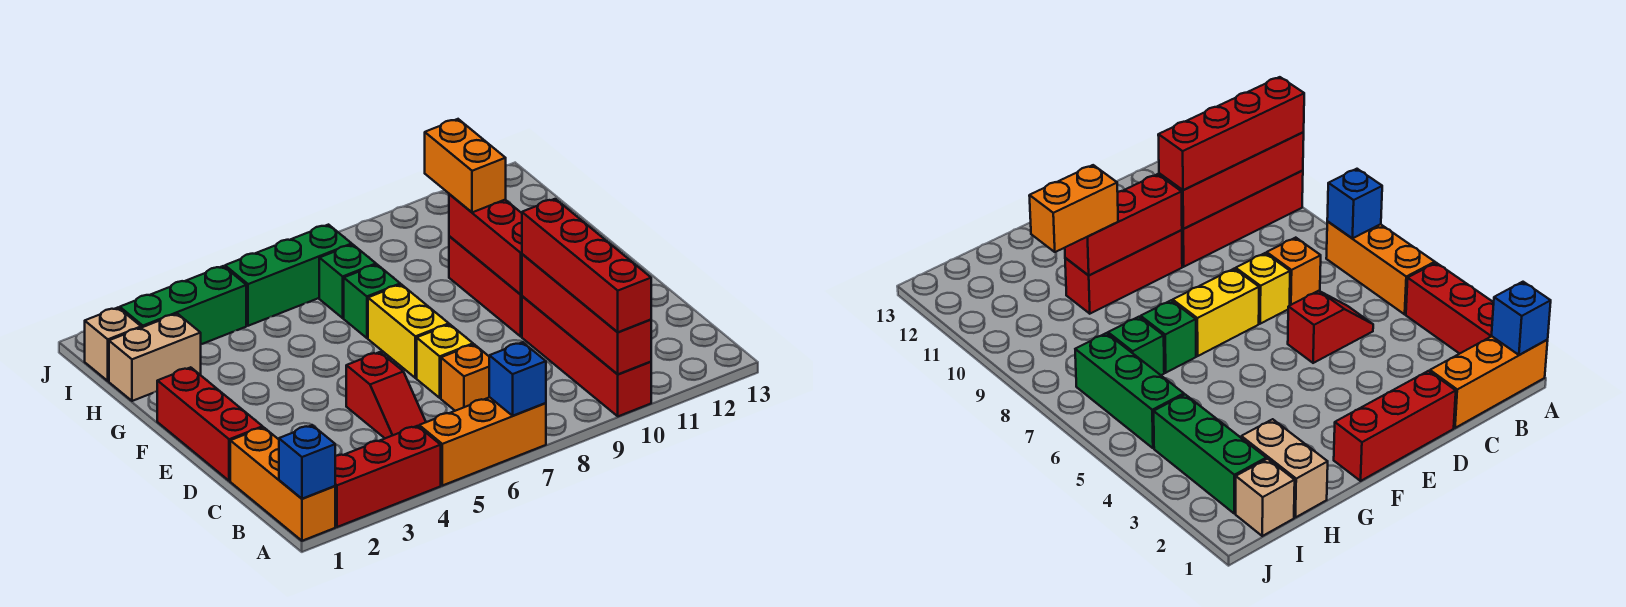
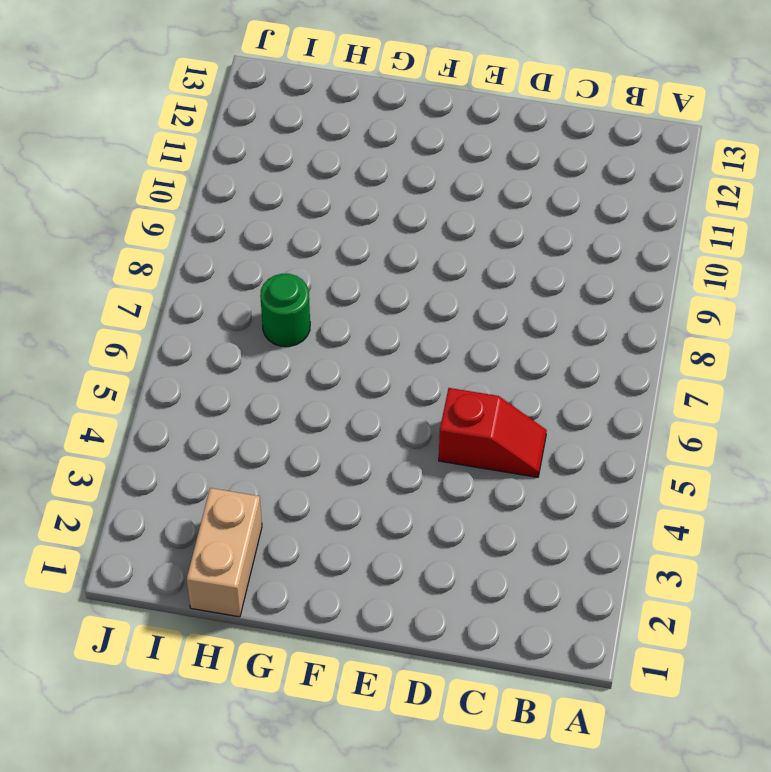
green 1x1 round brick [260,274,310,347] -> green 1x1 brick [319,245,376,318]
none -> orange 1x3 brick [230,427,335,541]
none -> red 1x3 brick [335,426,441,527]
none -> orange 1x3 brick [419,397,546,486]

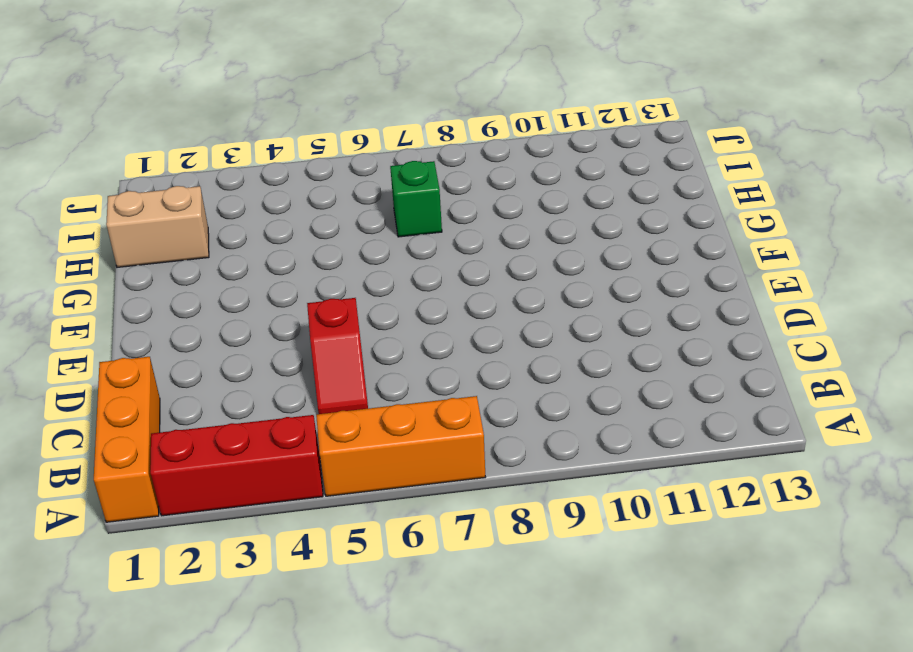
none -> red 1x4 brick [522,296,651,416]
none -> orange 1x1 brick [441,344,489,411]
none -> red 1x3 brick [157,367,263,481]

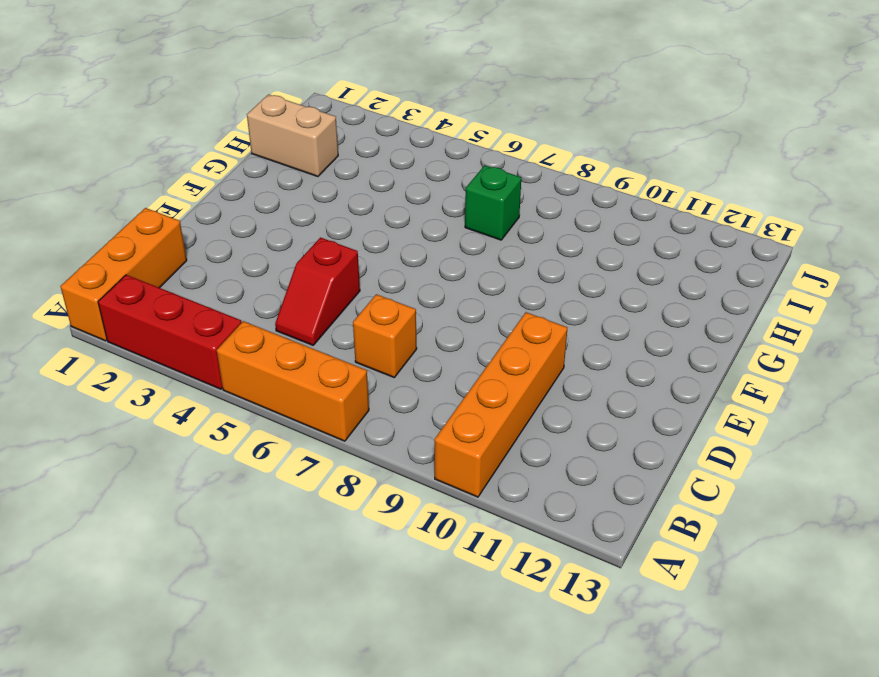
orange 1x4 brick [435,312,567,497] -> red 1x4 brick [522,296,651,416]
none -> red 1x3 brick [157,367,263,481]
none -> yellow 1x1 brick [417,325,473,398]
none -> yellow 1x2 brick [368,284,449,378]

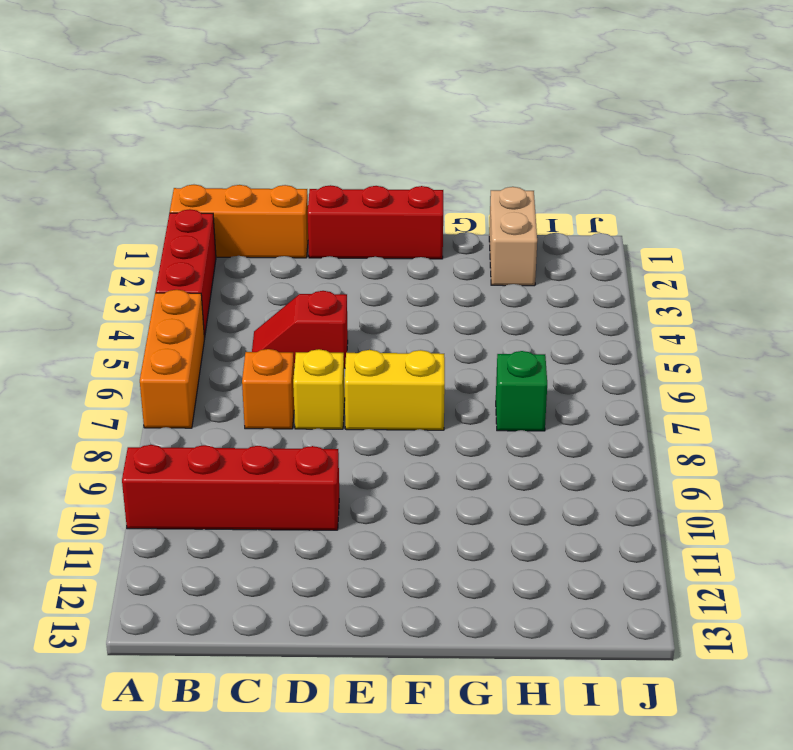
none -> red 1x3 brick [449,236,522,336]
none -> green 1x1 brick [344,265,400,338]
none -> tan 1x1 brick [85,308,141,381]

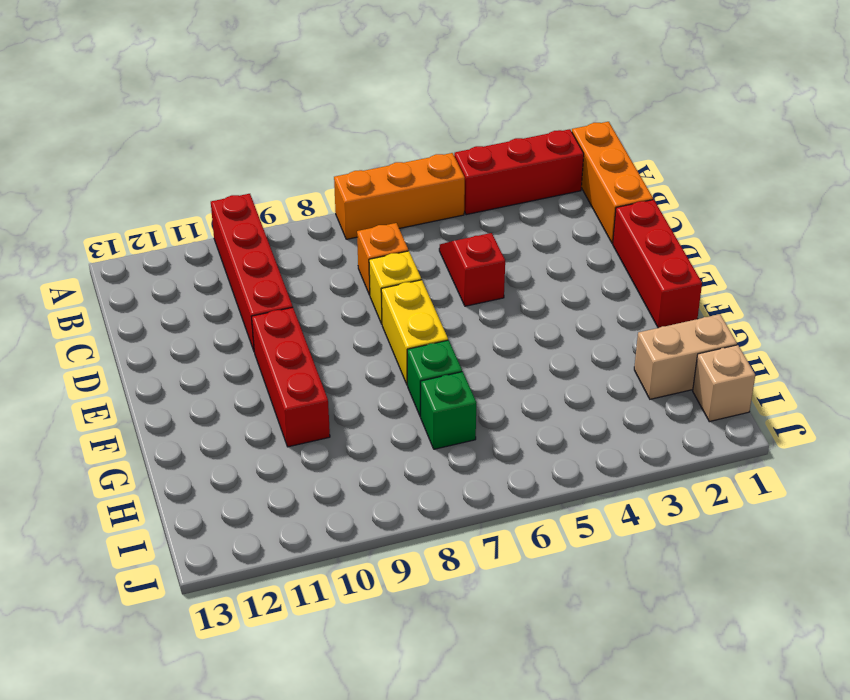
none -> green 1x3 brick [120,266,246,344]
none -> green 1x3 brick [225,225,352,326]
none -> blue 1x1 brick [279,425,335,499]

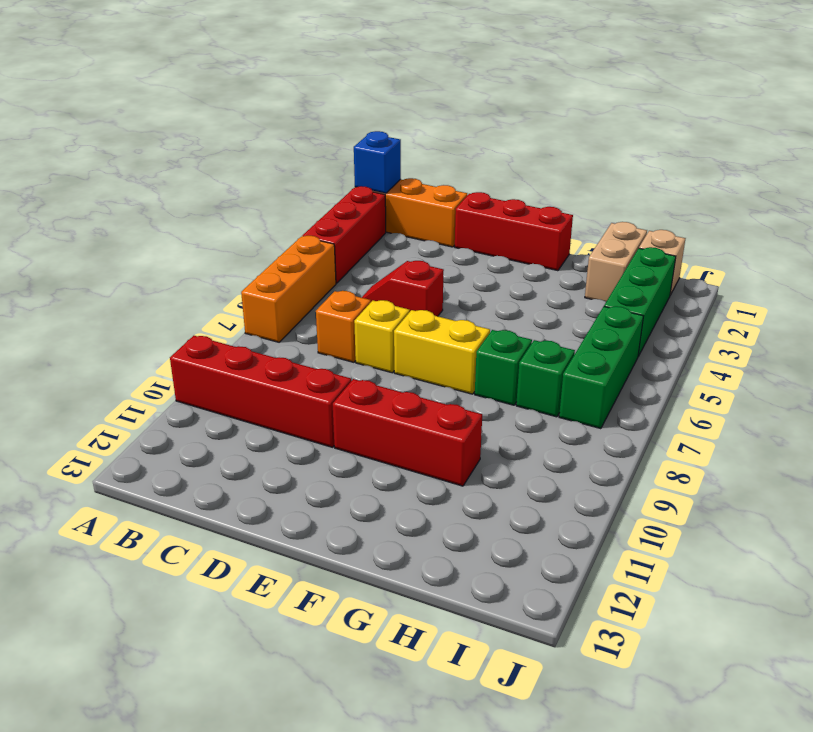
none -> blue 1x1 brick [489,342,546,416]
none -> red 1x4 brick [522,254,651,374]
none -> red 1x3 brick [449,194,522,294]

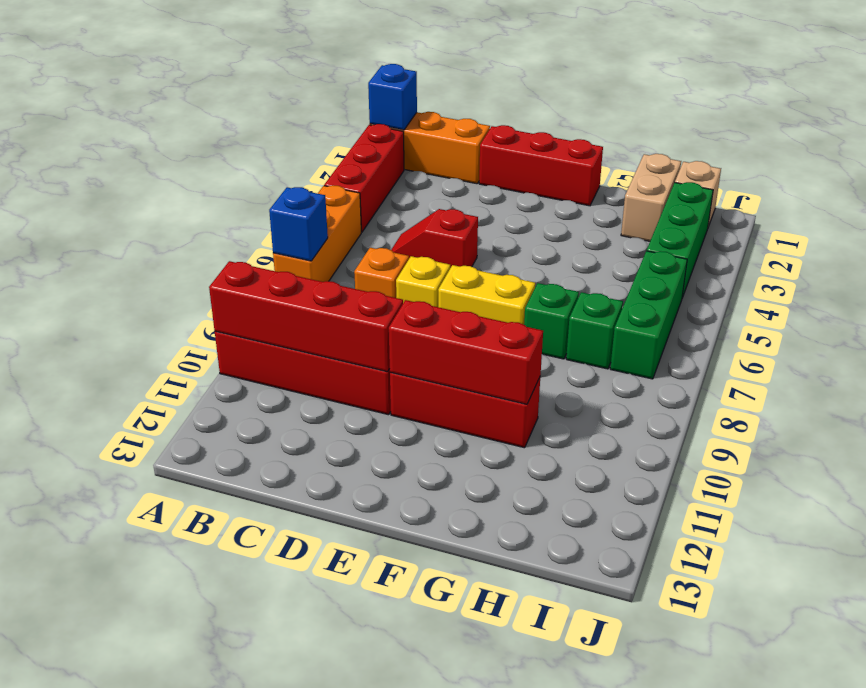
none -> red 1x4 brick [522,199,651,332]
none -> orange 1x2 brick [425,119,506,212]

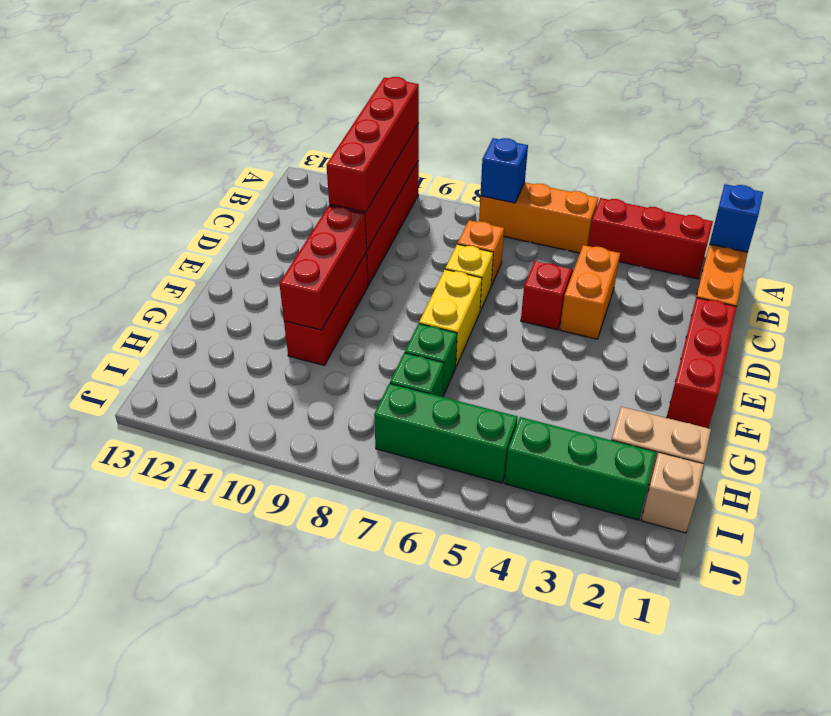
orange 1x2 brick [560,245,620,339] -> orange 1x2 brick moved to [425,119,506,212]

